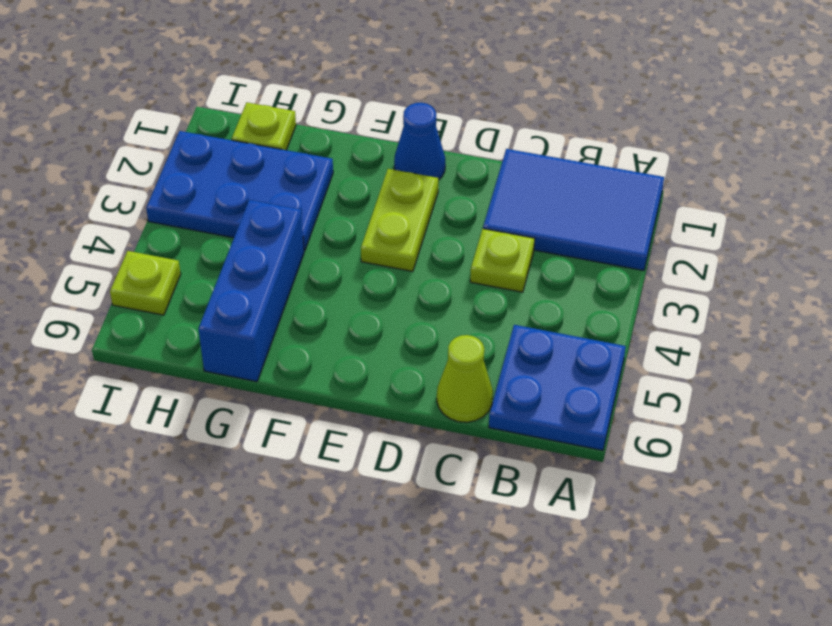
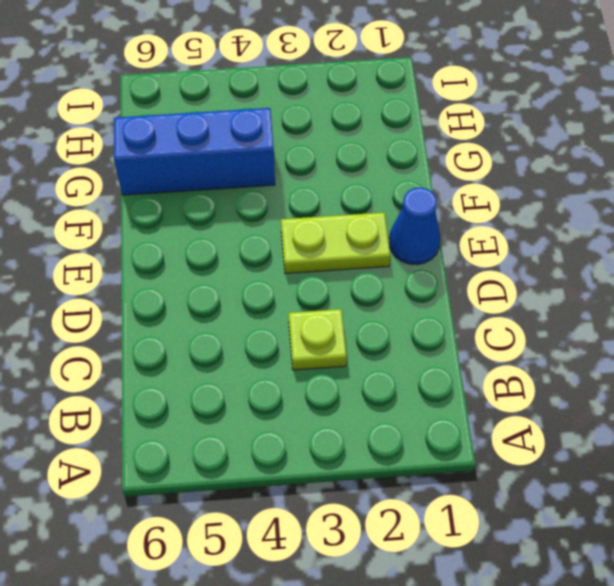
none -> blue 2x3 tile [483,149,664,270]
none -> blue 2x2 plate [489,325,626,450]

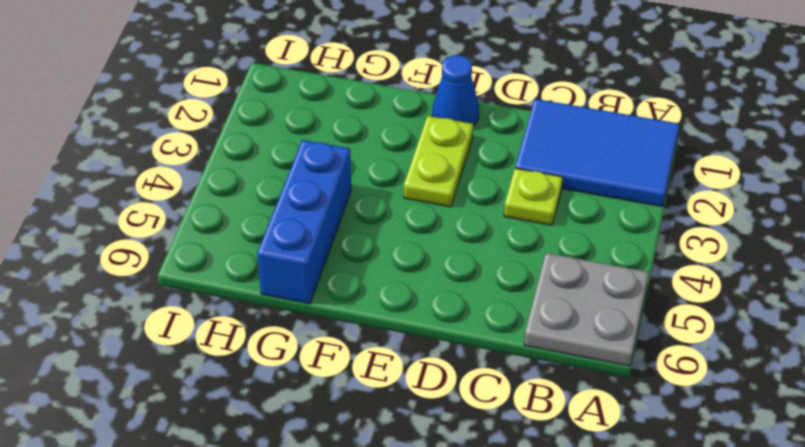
grey 2x2 plate [524,253,649,366] -> blue 2x2 plate [489,325,626,450]
none -> lime 1x1 cone [437,335,493,422]
none -> blue 2x3 plate [146,131,333,251]

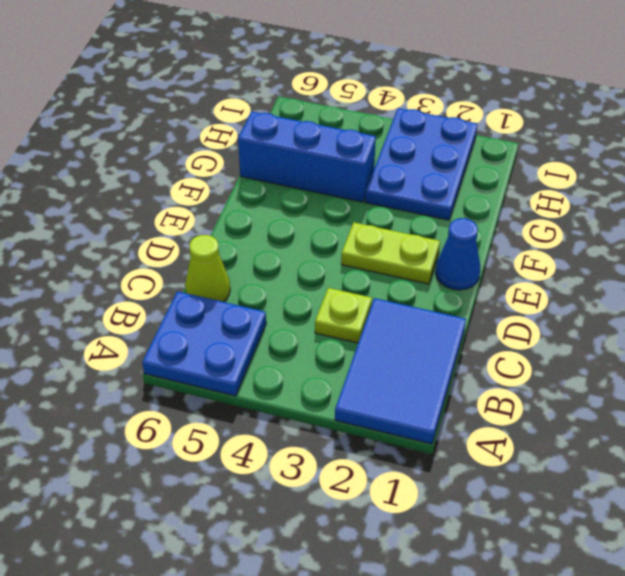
none -> lime 1x1 plate [232,103,296,150]
none -> lime 1x1 plate [110,251,181,315]

